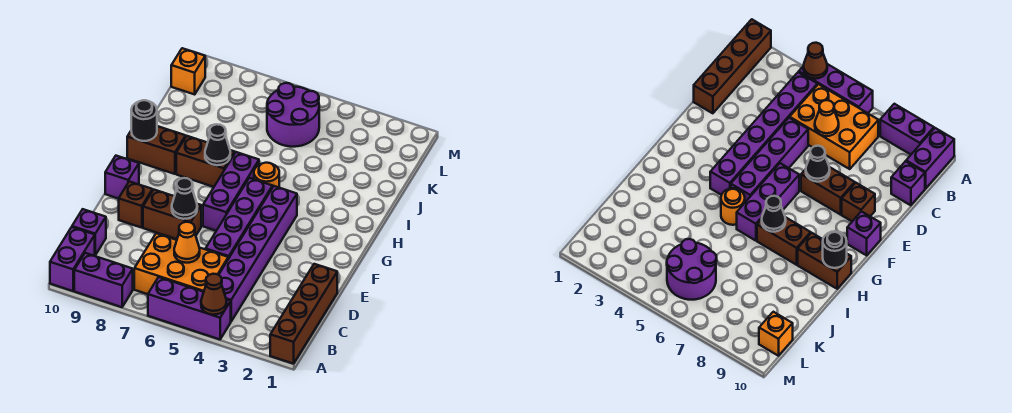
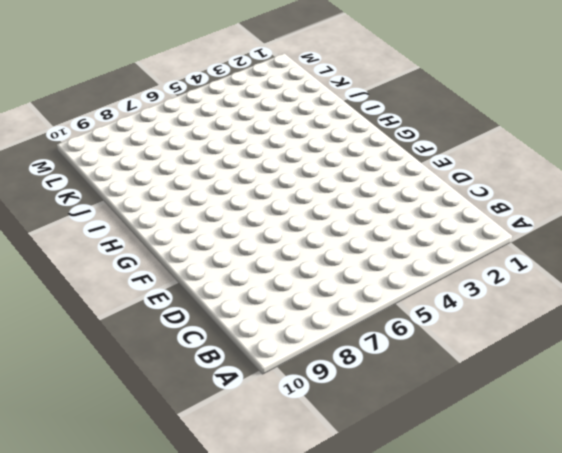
none -> brown 1x4 brick [270,264,337,364]
none -> purple 1x3 brick [148,277,231,339]
none -> purple 1x2 brick [74,253,133,307]

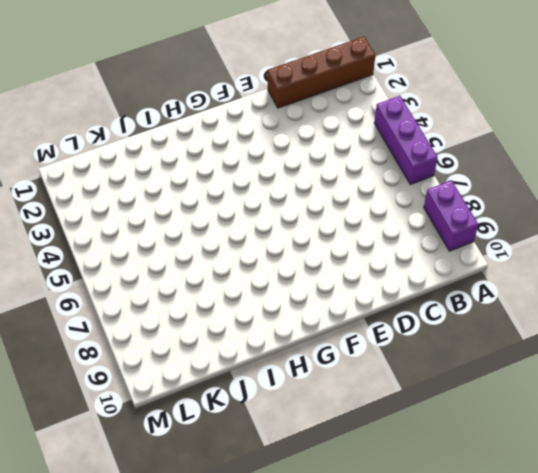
none -> purple 1x2 brick [50,227,95,291]
none -> purple 1x6 brick [219,186,297,321]
none -> orange 2x3 brick [134,233,228,294]

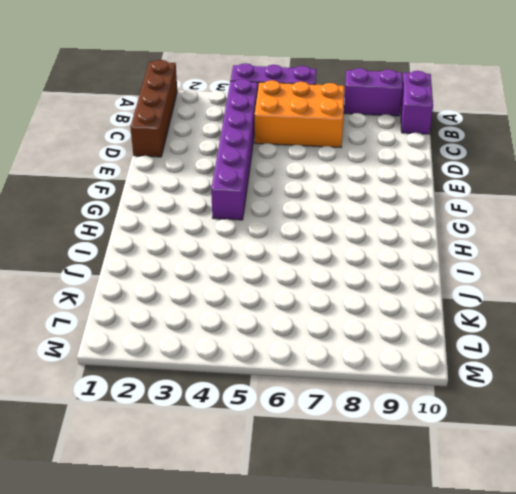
none -> purple 1x1 brick [72,209,106,255]
none -> purple 1x4 brick [206,178,273,259]
none -> brown 1x2 brick [143,190,201,239]

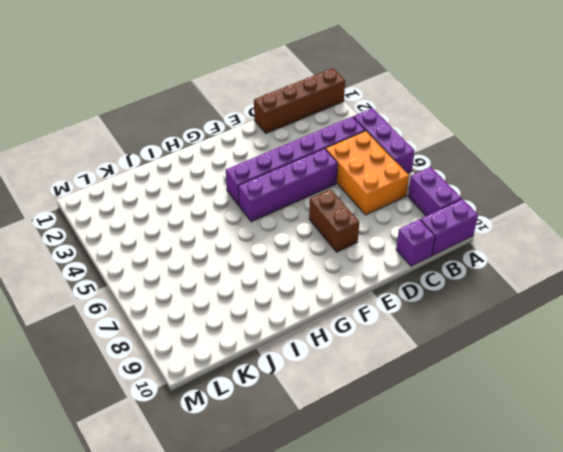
none -> brown 1x1 brick [119,181,152,228]
none -> purple 1x3 brick [203,152,259,231]
none -> purple 1x1 brick [105,156,139,199]

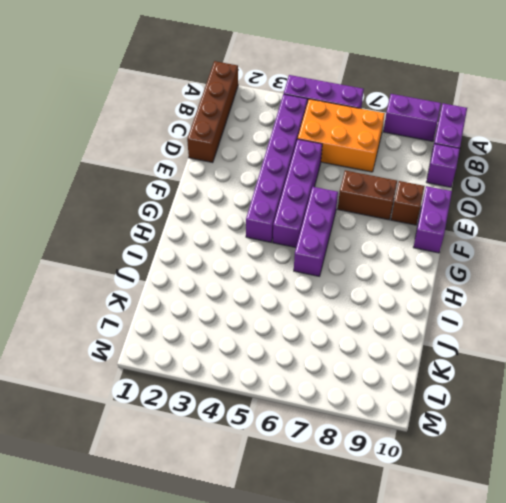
purple 1x2 brick [413,186,452,253] -> purple 1x1 brick [105,156,139,199]
none -> orange 1x1 round brick [254,163,279,187]
none -> brown 1x2 brick [176,136,235,187]
none -> brown 1x2 brick [127,126,186,174]

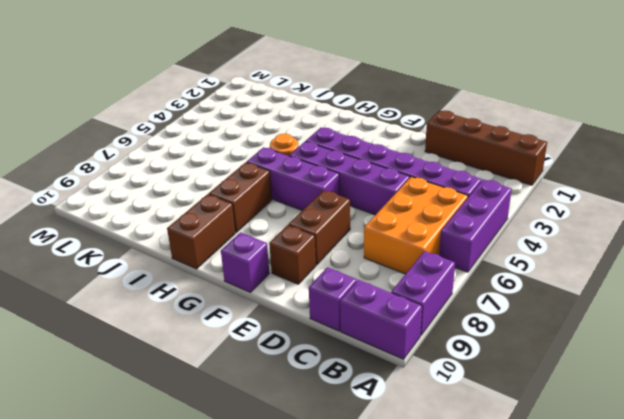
none -> purple 2x2 round brick [267,83,319,147]
none -> orange 1x1 brick [171,48,205,94]
none -> brown 1x1 cone [201,274,227,315]

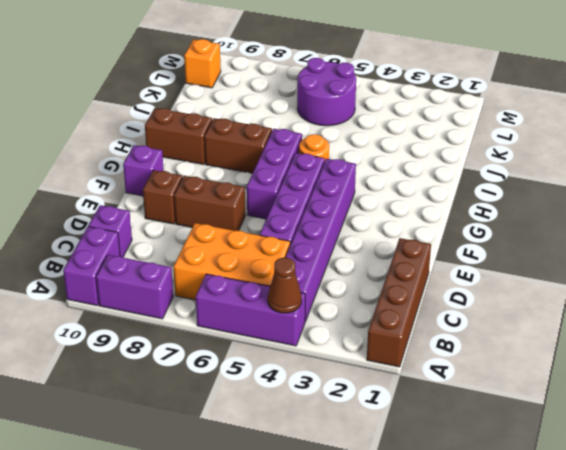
none -> orange 1x1 cone [174,222,200,263]
none -> black 1x1 cone [172,178,197,219]
none -> black 1x1 cone [205,124,230,165]

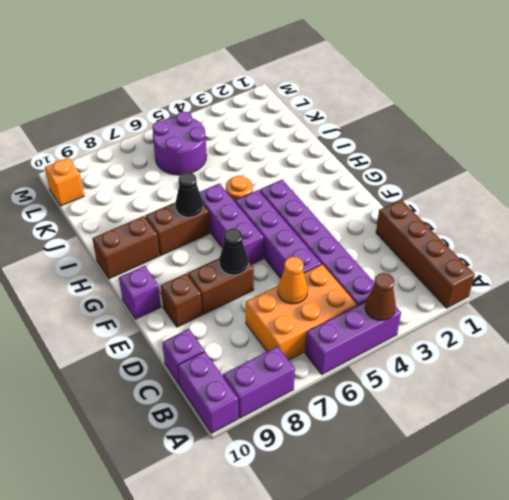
none -> black 1x1 round brick [131,100,157,141]

